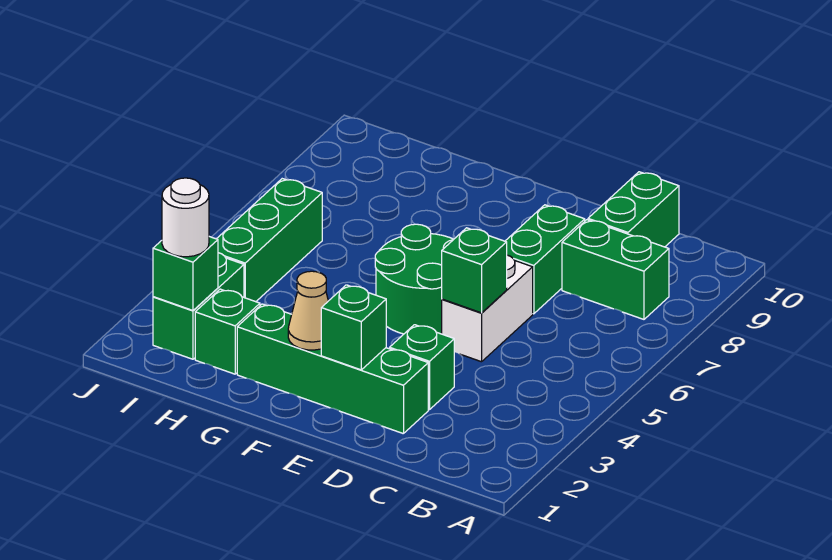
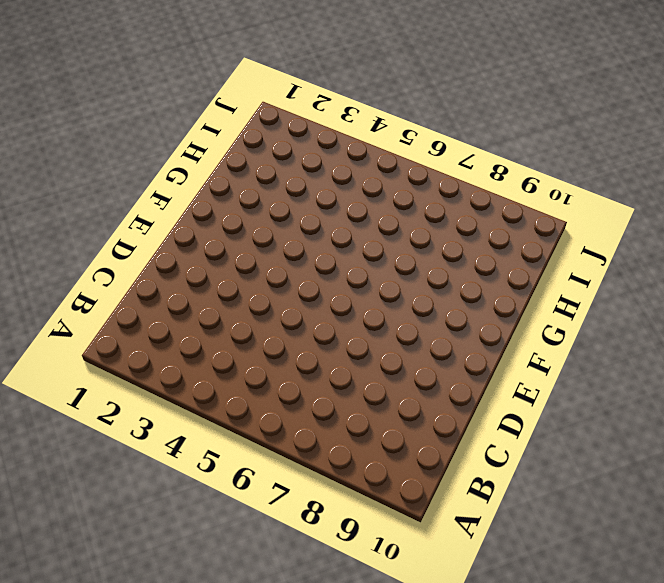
none -> green 1x2 brick [562,220,669,319]
none -> green 1x2 brick [588,172,679,247]
none -> green 1x4 brick [237,304,428,434]

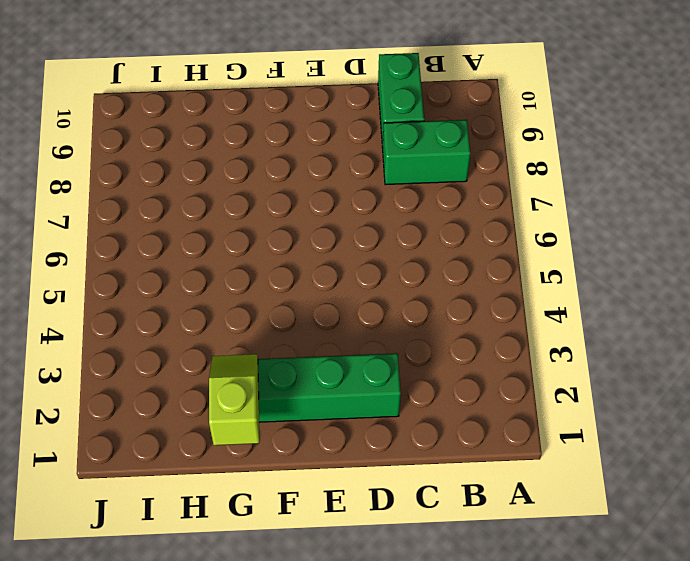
lime 1x2 slope [209,354,259,445] -> none
none -> green 1x1 brick [390,325,454,410]
none -> white 1x2 brick [442,255,533,362]
none -> green 1x2 brick [505,205,585,314]

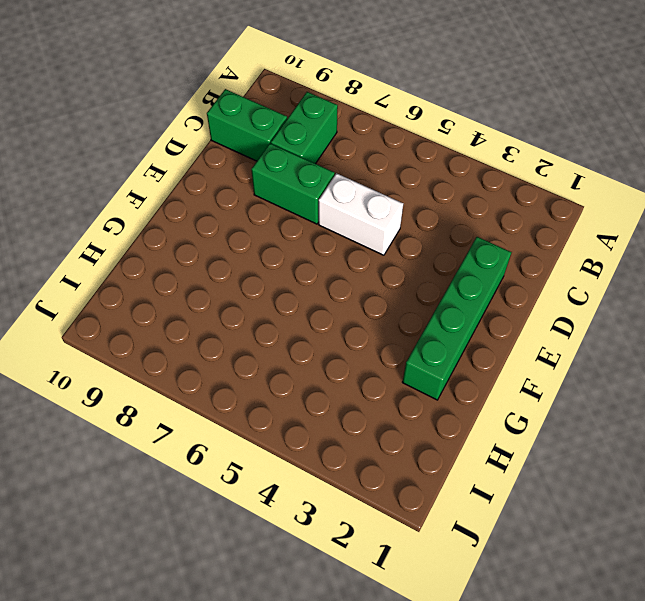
none -> green 1x1 brick [390,325,454,410]
none -> green 2x2 round brick [375,224,454,334]
none -> green 1x1 brick [195,289,260,374]

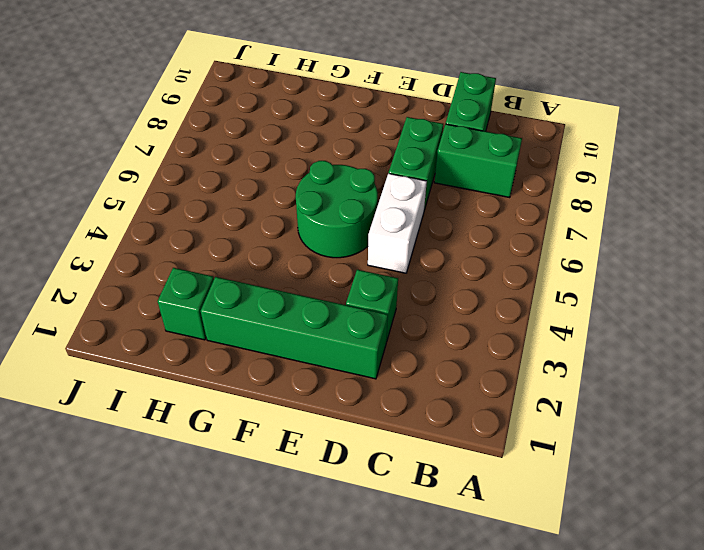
none -> green 1x2 brick [153,253,244,359]
none -> green 1x3 brick [217,179,322,302]
none -> green 1x1 brick [442,228,507,313]

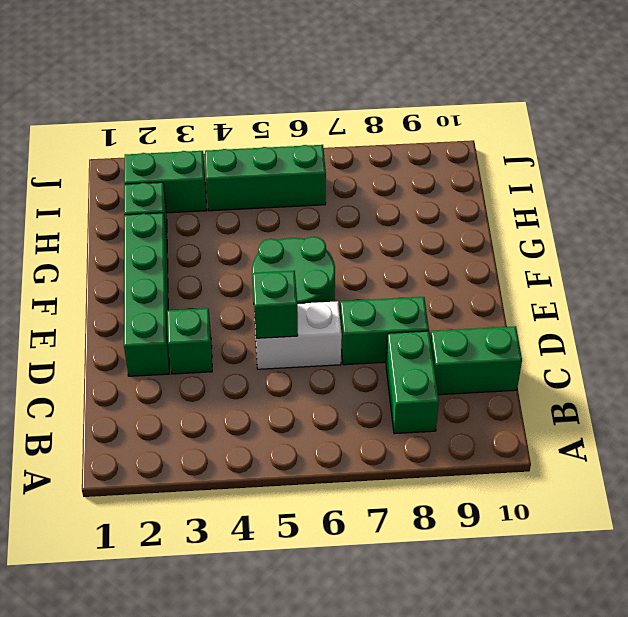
none -> green 1x1 brick [321,285,386,370]
none -> tan 1x1 cone [288,271,328,350]
none -> green 1x1 brick [153,237,218,310]

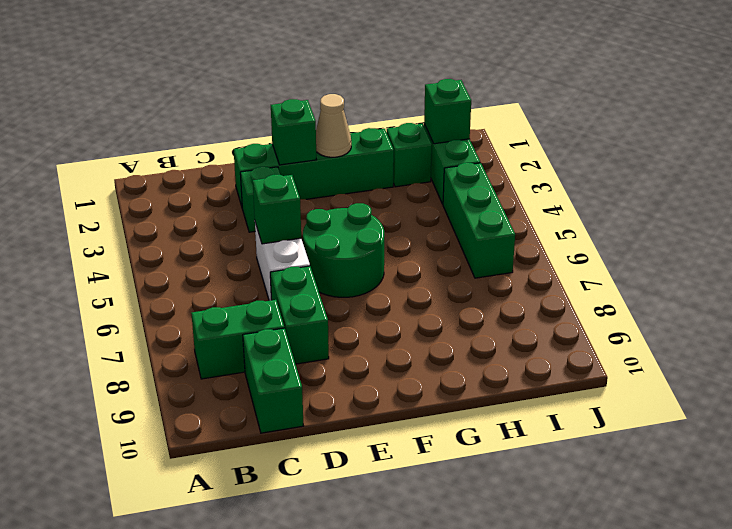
none -> white 1x1 round brick [162,178,209,257]

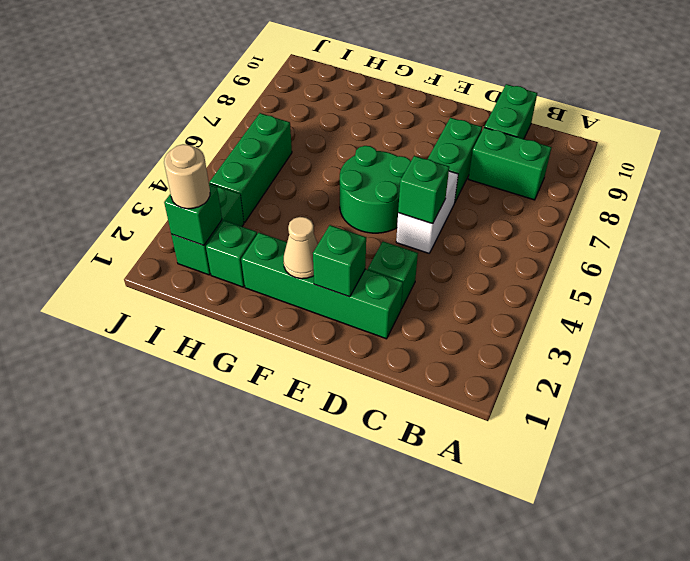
tan 1x1 round brick [164,144,210,209] -> white 1x1 round brick [162,178,209,257]

